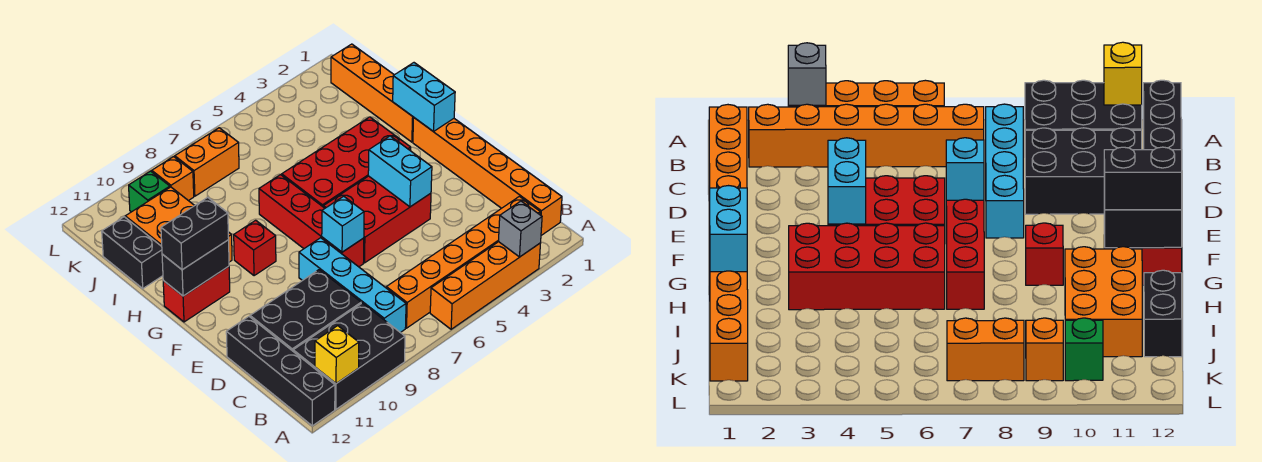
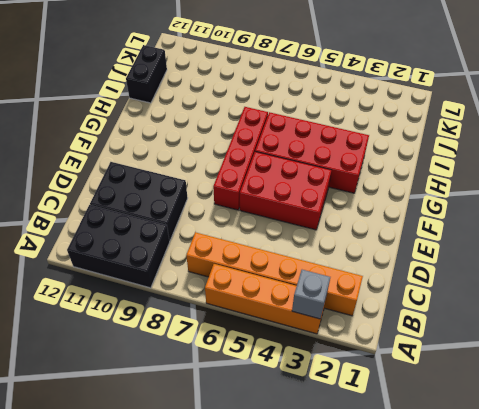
none -> black 1x4 brick [226,317,335,426]
none -> orange 1x6 brick [413,118,562,235]
none -> cyan 1x4 brick [299,238,406,333]

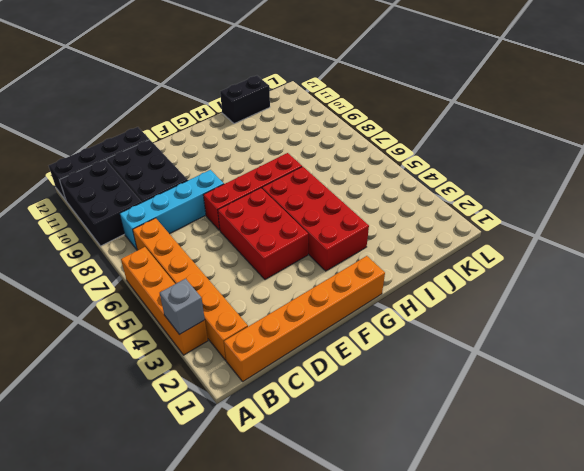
none -> red 1x1 brick [234,220,276,276]
none -> red 1x2 brick [163,266,230,322]
none -> orange 1x4 brick [331,44,414,142]

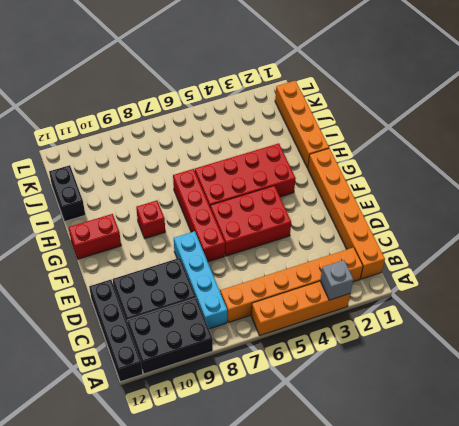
none -> orange 2x3 brick [125,187,232,262]
none -> orange 1x2 brick [175,128,239,196]
none -> orange 1x1 brick [152,157,194,201]

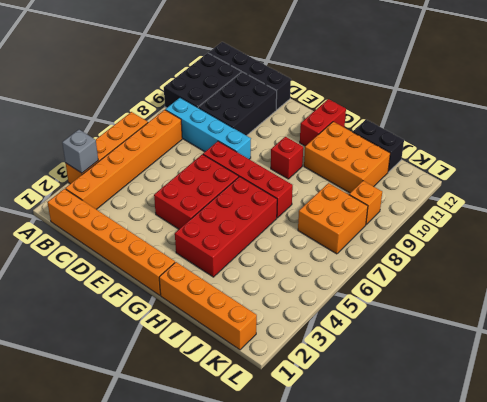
orange 2x2 brick [298,183,368,254] -> orange 1x2 brick [175,128,239,196]
none -> green 1x1 brick [129,171,170,212]
none -> yellow 1x1 brick [315,326,359,384]
none -> cyan 1x2 brick [368,136,432,207]

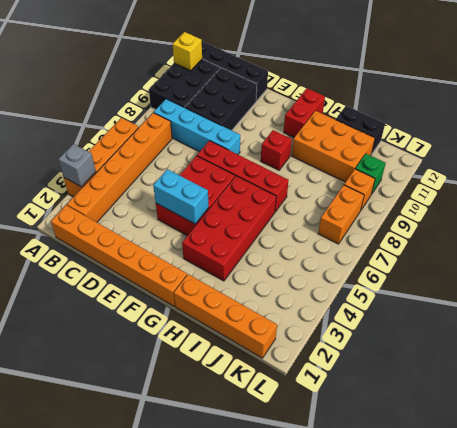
none -> cyan 1x1 brick [322,196,364,252]
none -> cyan 1x2 brick [393,63,455,131]
none -> black 1x2 brick [162,240,229,296]

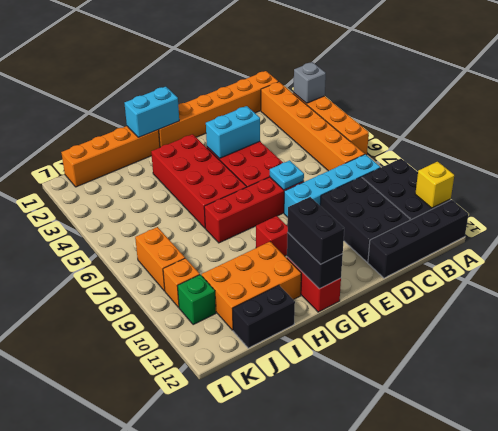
cyan 1x1 plate [270,160,304,190] -> cyan 1x1 brick [322,196,364,252]

